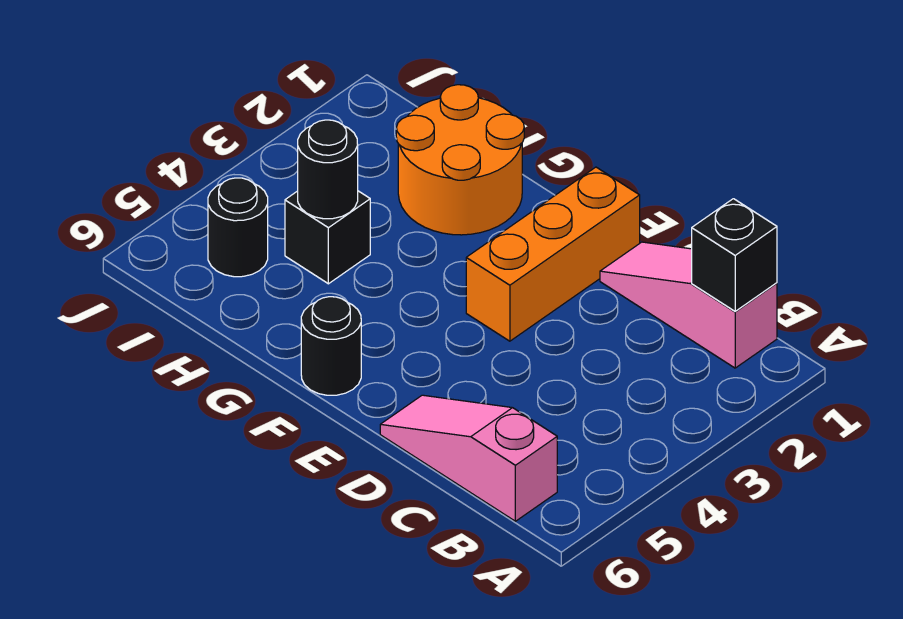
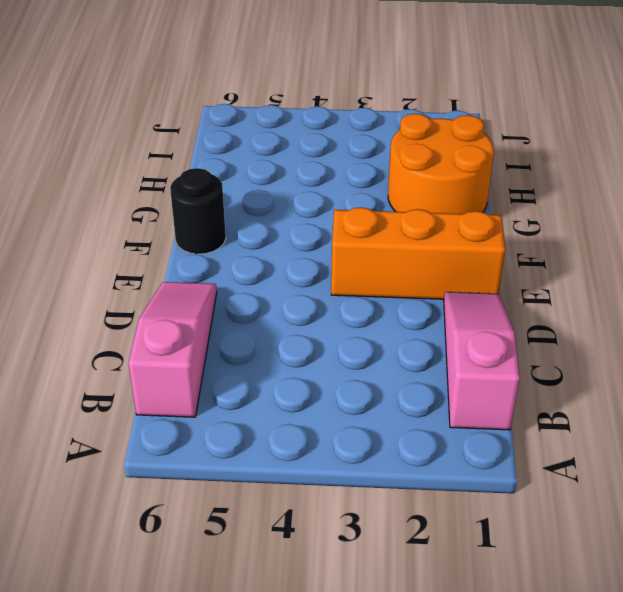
none -> black 1x1 brick [285,191,370,284]
none -> black 1x1 round brick [208,178,268,277]

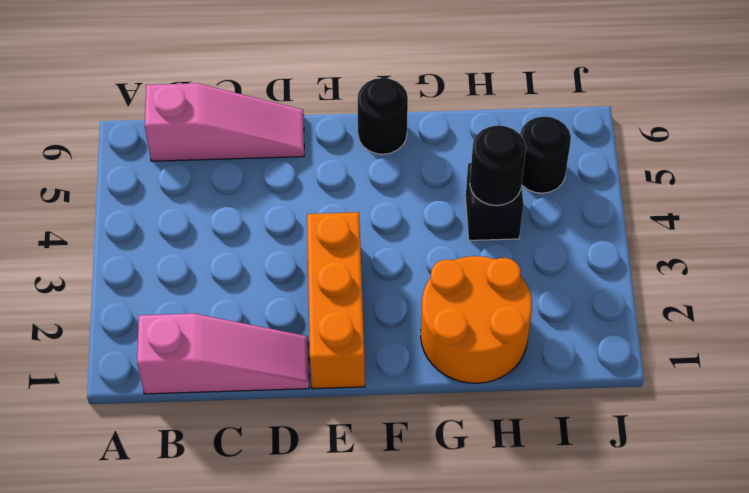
none -> black 1x1 brick [692,199,777,311]

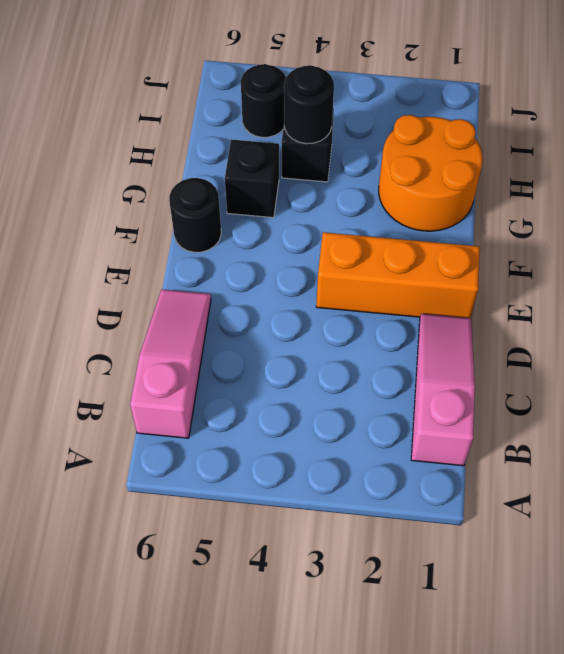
black 1x1 brick [225,139,279,218] -> black 1x1 brick moved to [692,199,777,311]

